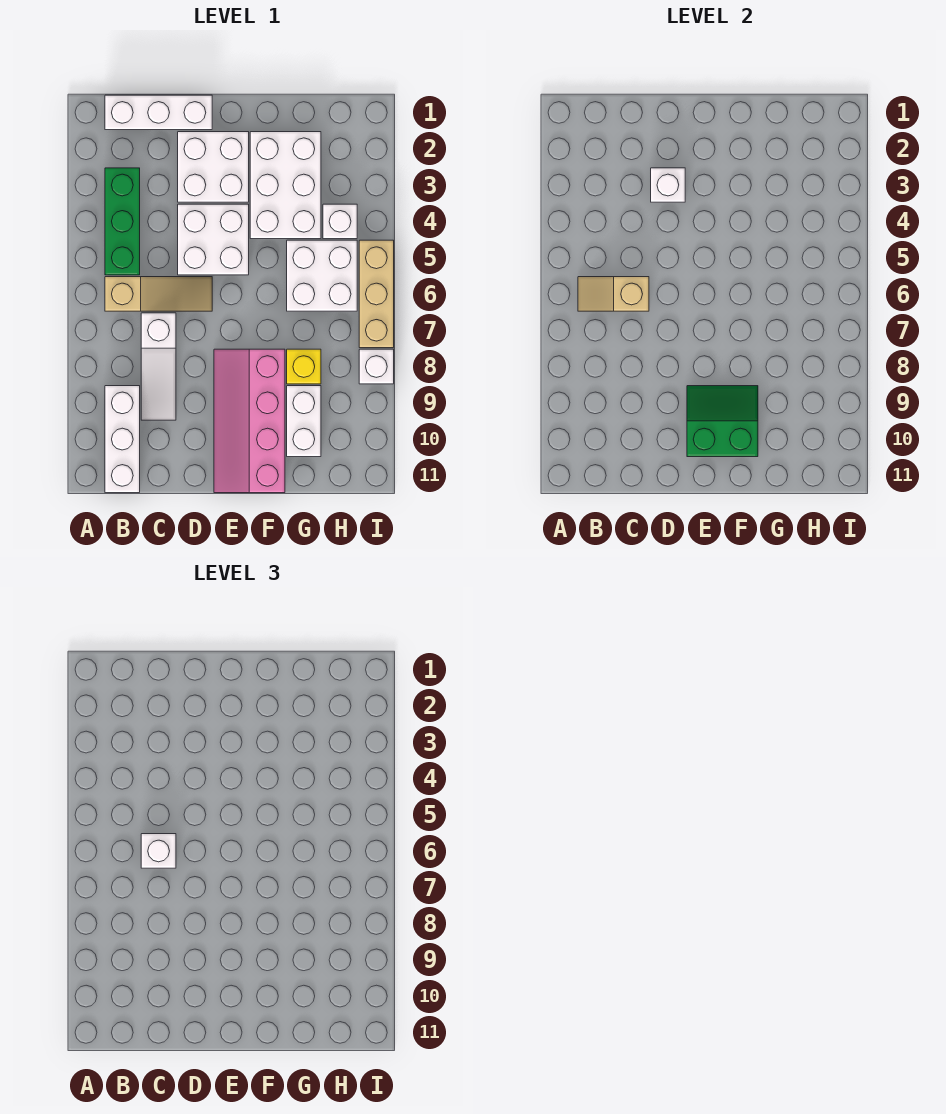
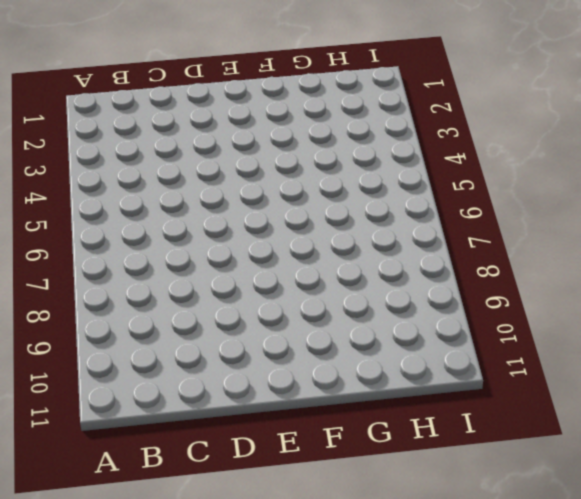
none -> white 1x3 brick [105,95,212,130]
none -> green 1x3 brick [105,168,140,275]
none -> tan 1x3 slope [105,277,212,311]

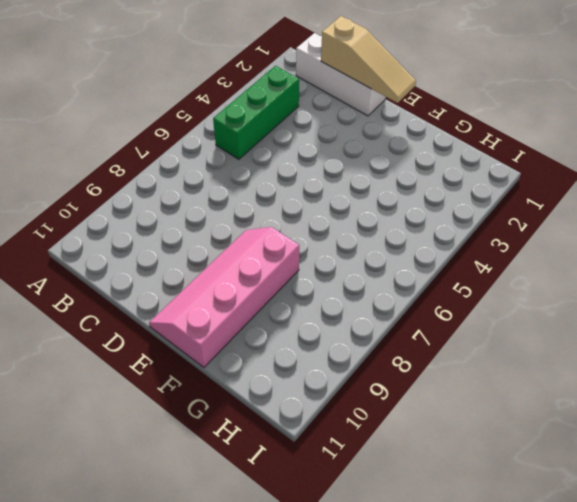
tan 1x3 slope [321,16,416,103] -> tan 1x3 slope moved to [105,277,212,311]
none -> white 1x3 brick [105,386,140,493]
none -> white 1x3 slope [141,313,176,420]
none -> white 2x2 brick [178,132,249,202]

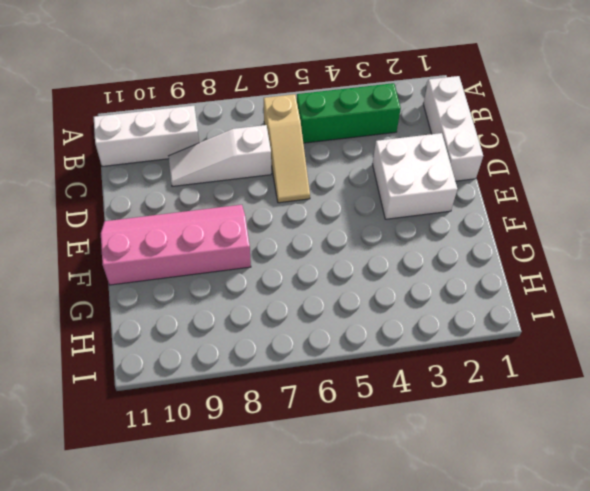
none -> white 2x2 brick [178,204,249,275]
none -> white 2x3 brick [250,132,321,239]
none -> white 2x2 brick [287,240,357,311]

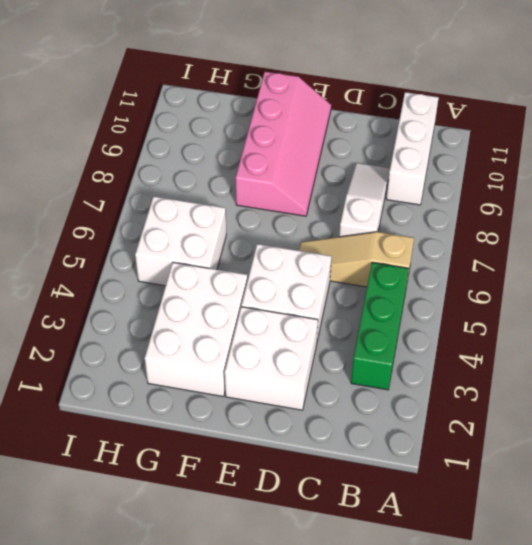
none -> white 1x3 brick [105,95,212,130]
none -> yellow 1x1 brick [287,349,321,384]
none -> white 1x2 brick [287,386,321,457]

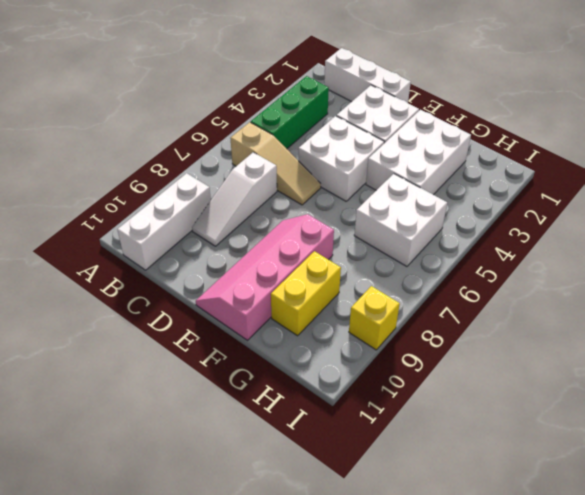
yellow 1x2 brick [271,251,341,336] -> white 1x2 brick [287,386,321,457]
yellow 1x1 brick [349,286,400,350] -> yellow 1x1 brick moved to [287,349,321,384]
none -> white 1x1 brick [323,204,357,239]
none -> tan 1x3 brick [359,240,394,348]
none -> white 1x1 brick [359,349,394,384]

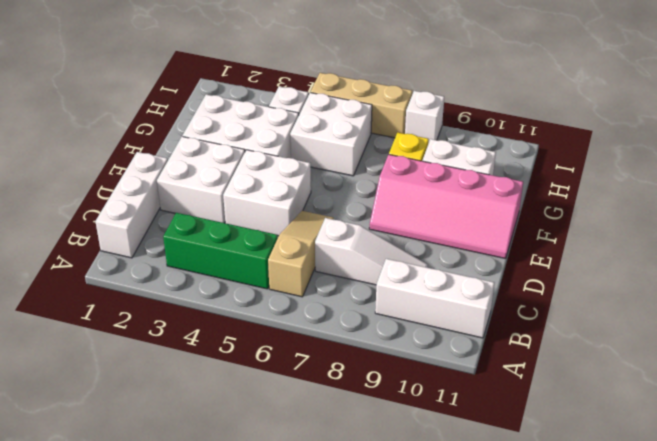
none -> tan 1x2 slope [578,277,649,311]
none -> white 1x1 brick [651,168,685,202]
none -> green 2x2 slope [687,386,758,457]

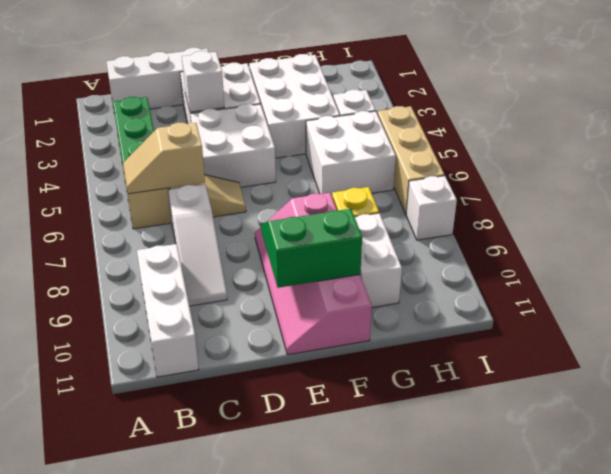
none -> white 1x1 brick [141,834,176,868]

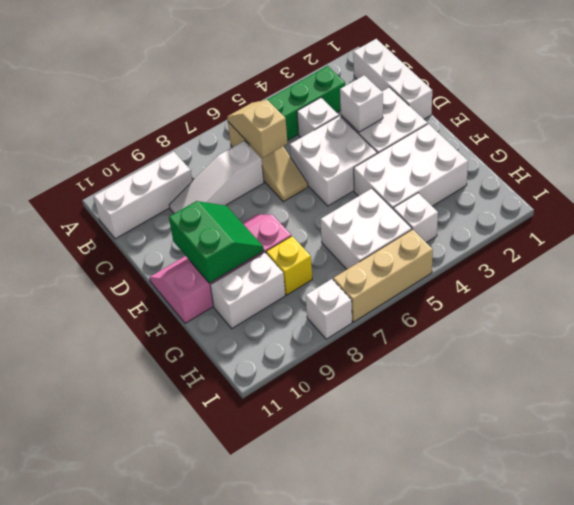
white 1x1 brick [297,98,339,137] -> white 1x1 brick moved to [141,834,176,868]

